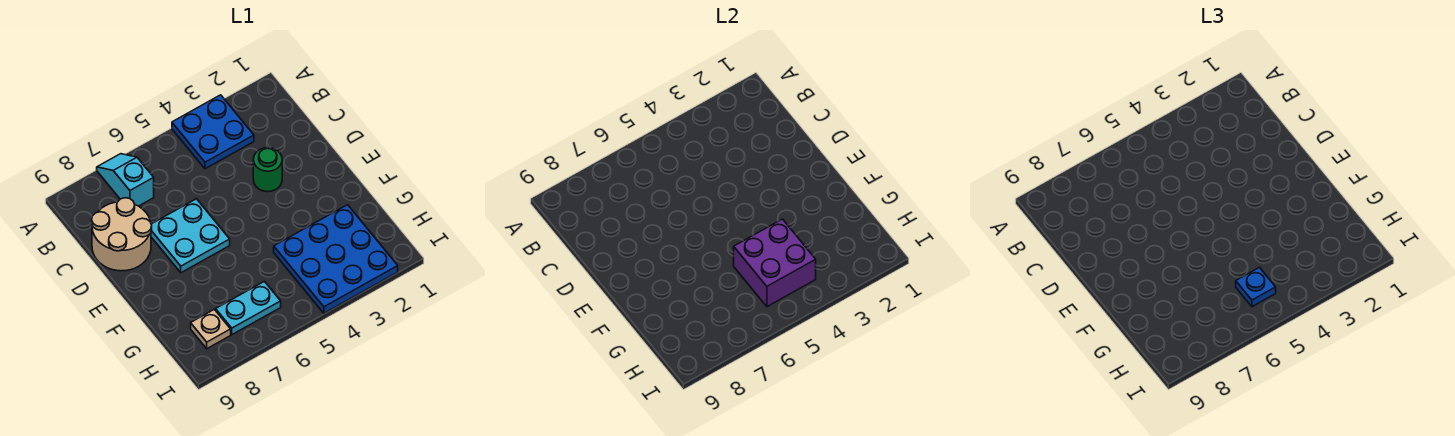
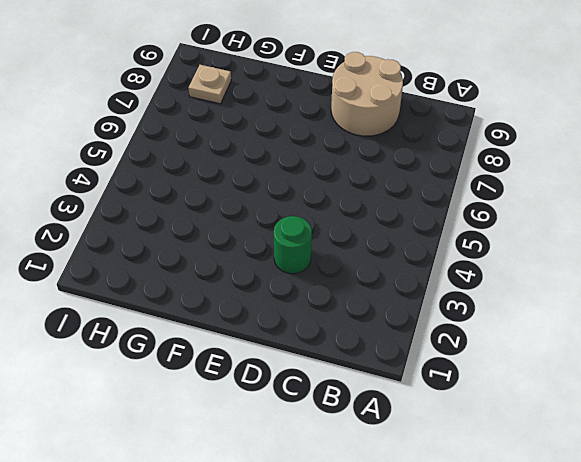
none -> blue 2x2 plate [172,95,254,169]
none -> cyan 1x2 slope [97,154,154,206]

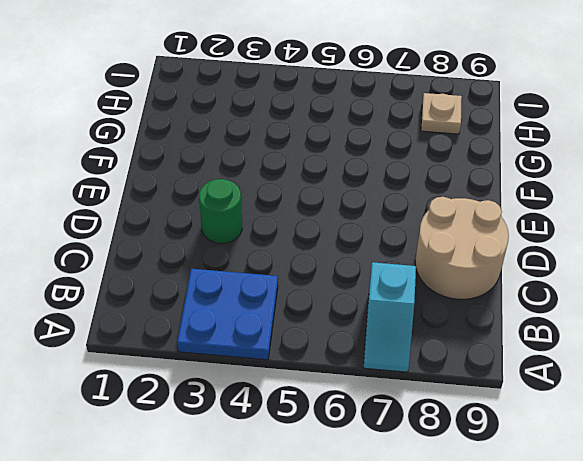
none -> cyan 2x2 plate [151,199,230,273]
none -> blue 3x3 plate [274,205,398,313]

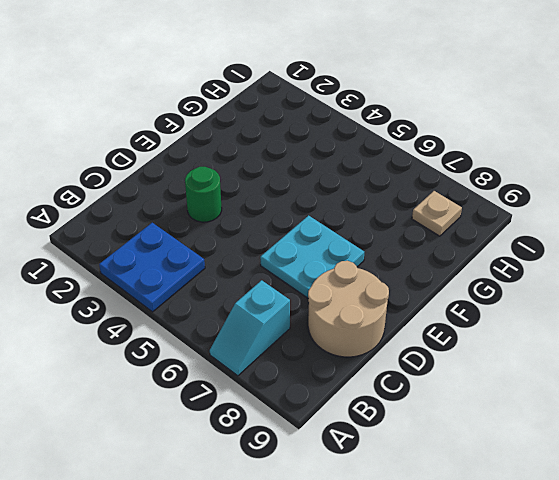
none -> blue 3x3 plate [274,205,398,313]
none -> cyan 1x2 plate [216,281,281,335]

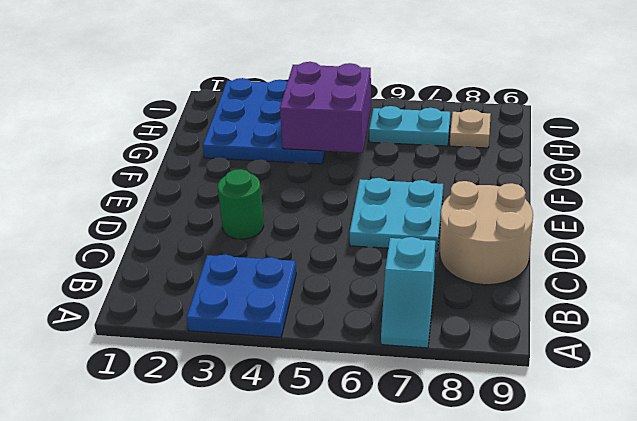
none -> blue 1x1 plate [1236,267,1276,307]

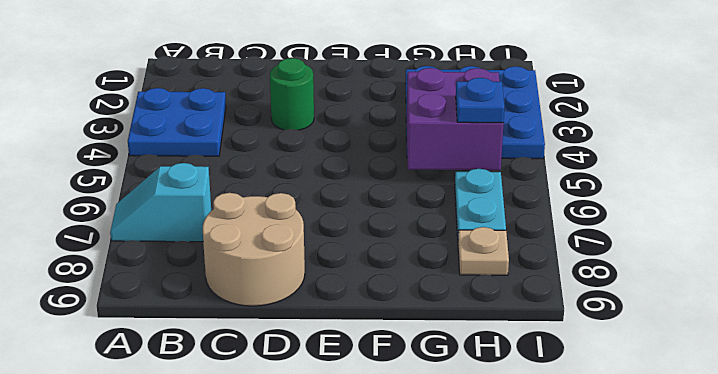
none -> cyan 2x2 plate [151,199,230,273]

